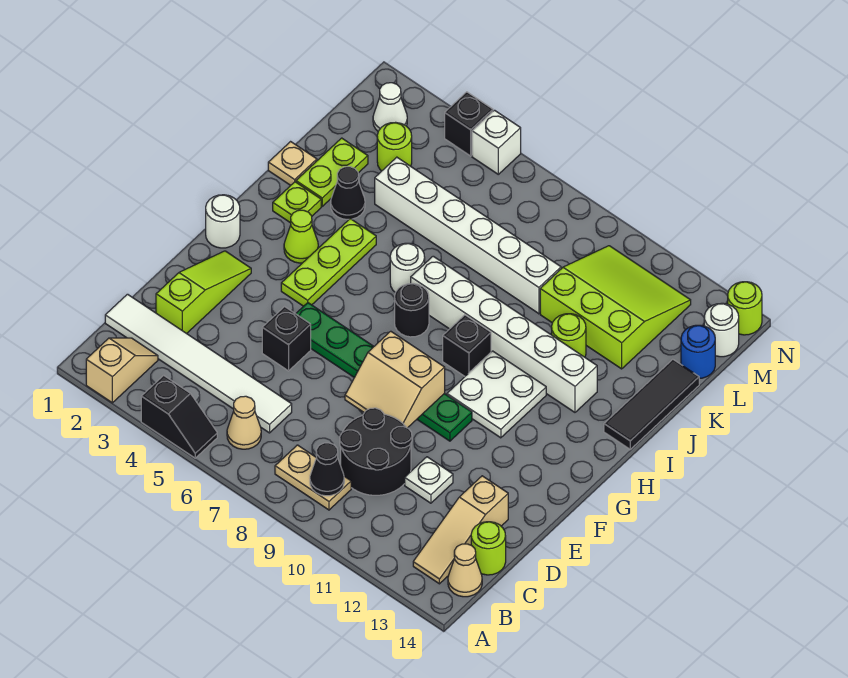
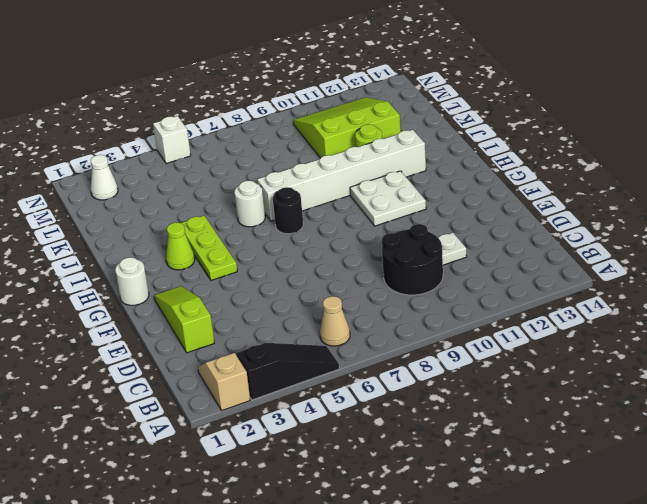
black 1x3 slope [237,343,339,400] -> black 1x2 slope [141,375,217,458]
none -> tan 1x2 plate [275,445,351,510]
none -> tan 1x3 slope [413,476,508,584]
none -> tan 1x1 cone [448,544,482,597]
none -> white 1x6 tile [105,294,292,433]

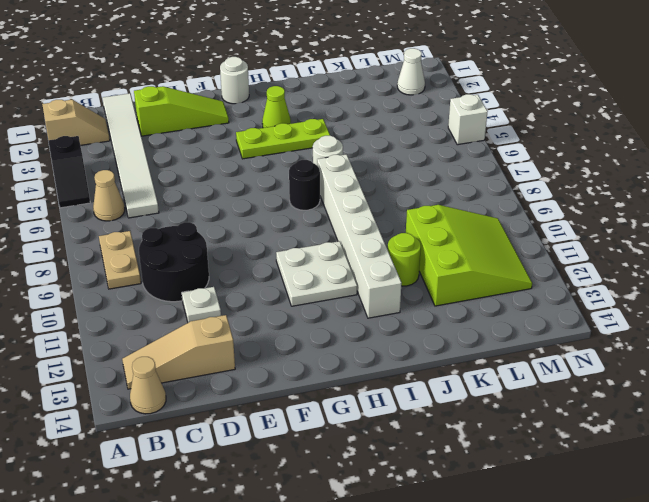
none -> lime 1x1 round brick [471,522,506,575]
none -> black 1x1 brick [262,307,311,371]
none -> green 1x6 plate [296,303,472,441]
none -> black 1x1 brick [443,315,491,376]

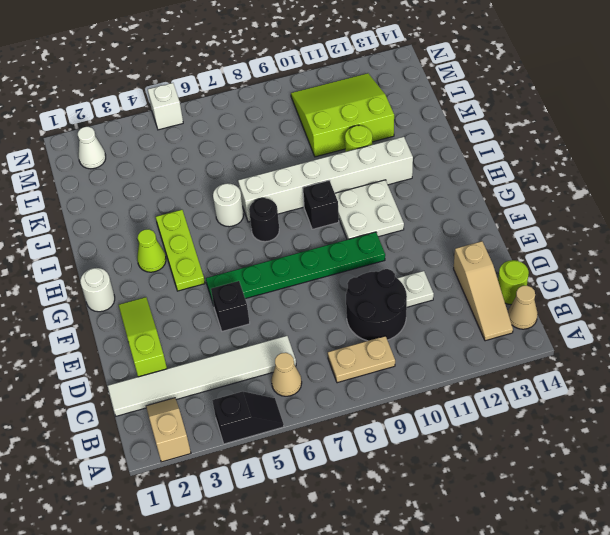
none -> lime 1x1 plate [273,182,321,223]
none -> black 1x3 tile [604,359,699,449]
none -> tan 1x1 plate [268,142,317,185]
none -> lime 1x2 plate [296,138,368,206]

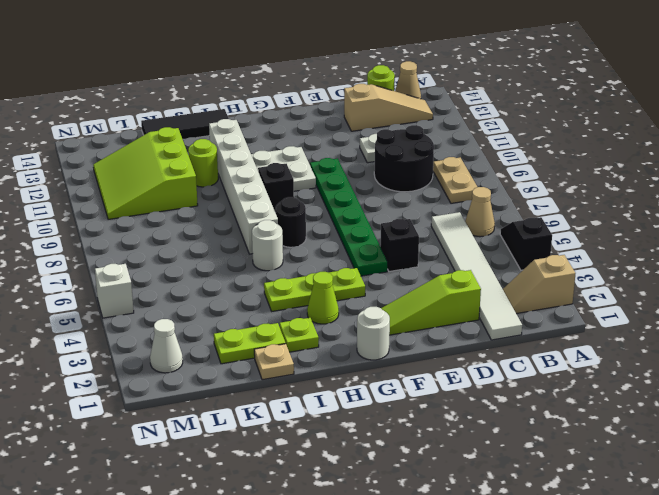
none -> black 1x1 cone [331,167,365,220]
none -> white 1x6 brick [375,157,561,314]
none -> lime 1x1 round brick [377,122,412,171]
none -> blue 1x1 round brick [681,325,715,378]

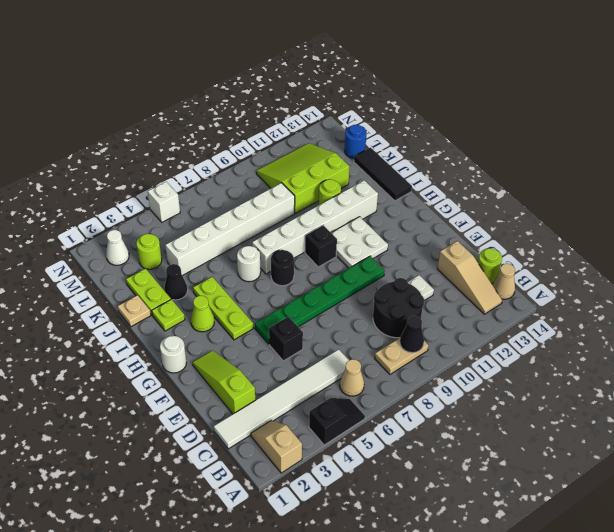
none -> white 1x1 round brick [704,303,739,357]
none -> black 1x1 brick [445,92,493,156]
none -> lime 1x1 round brick [728,282,762,335]
none -> tan 2x2 slope [345,331,445,428]

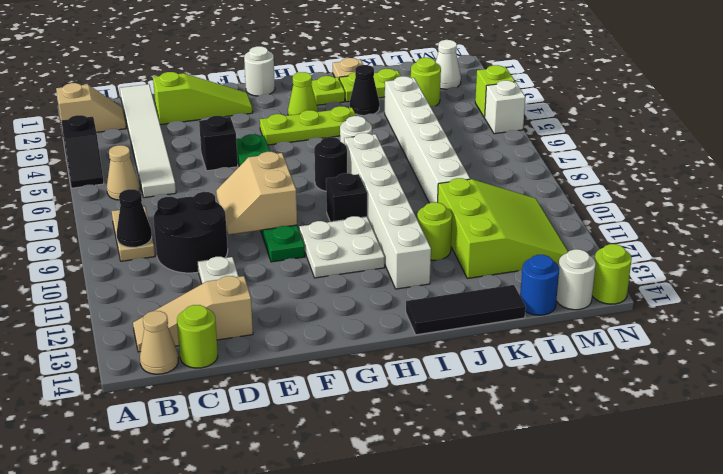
lime 1x1 brick [475,65,515,117] -> black 1x1 brick [445,92,493,156]

